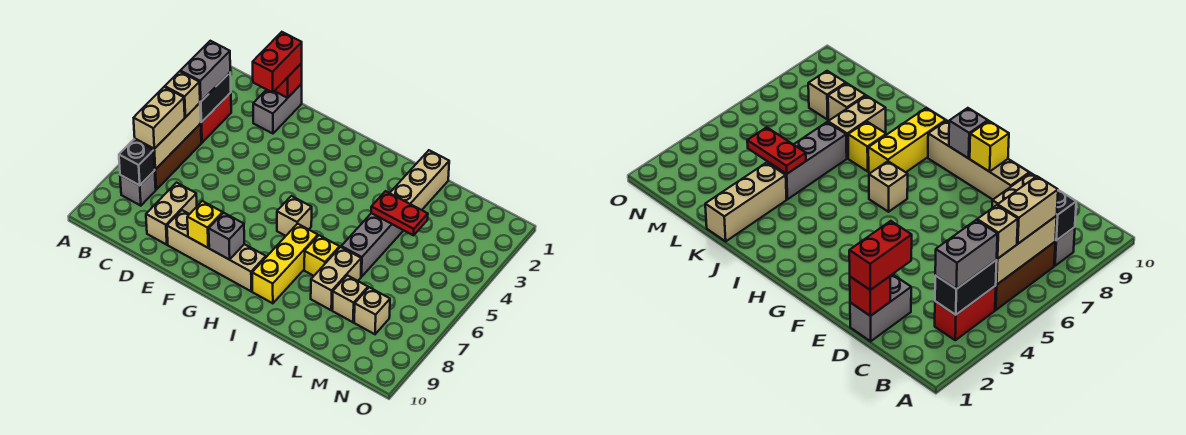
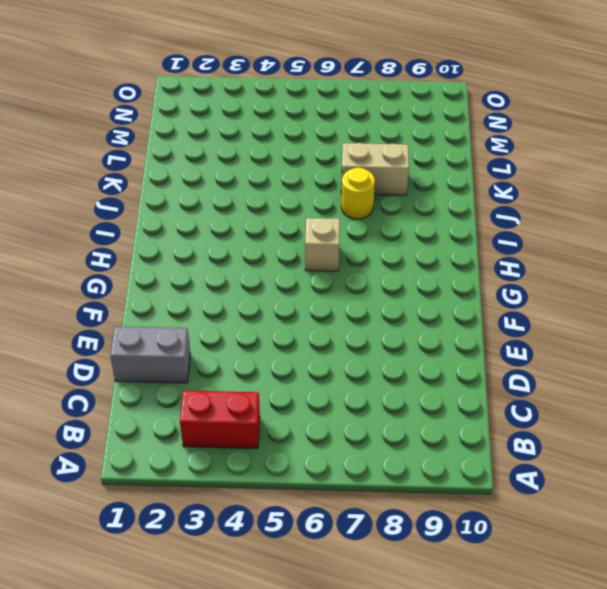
yellow 1x1 round brick [341,167,375,219] -> yellow 1x1 brick [304,235,340,276]
none -> brown 1x3 brick [155,124,201,189]
none -> grey 1x1 brick [120,171,156,206]
none -> tan 1x2 brick [146,183,197,245]

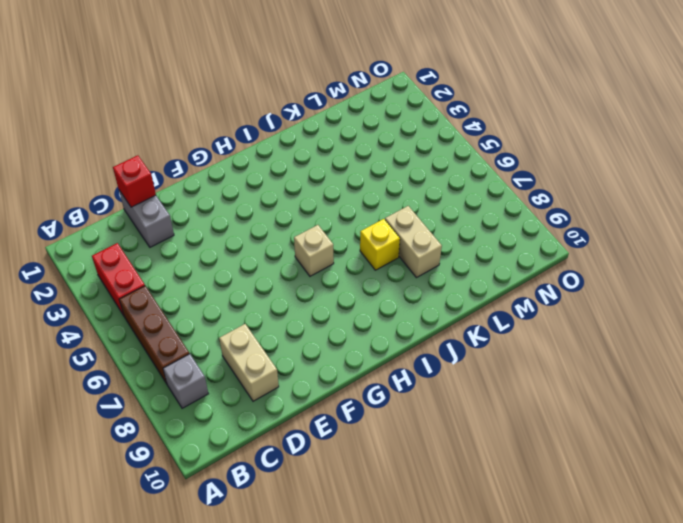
none -> tan 1x4 brick [167,210,266,291]
none -> yellow 1x3 brick [252,224,318,303]
none -> tan 1x3 brick [390,150,449,210]

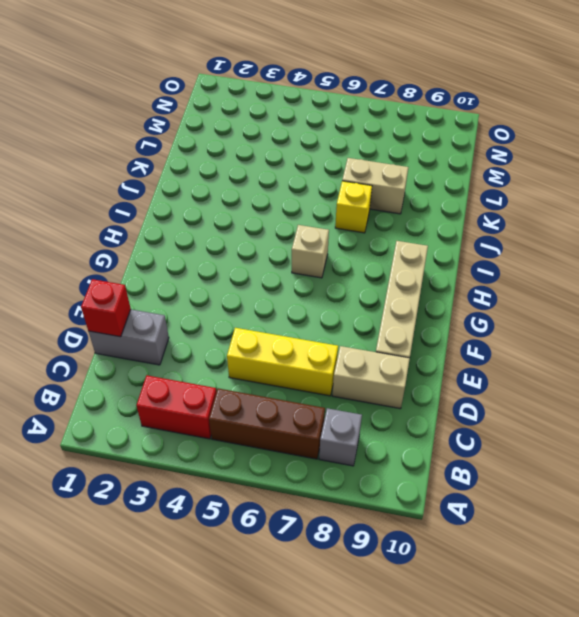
yellow 1x3 brick [227,328,338,396] -> yellow 1x3 brick moved to [252,224,318,303]
none -> tan 1x3 brick [390,150,449,210]
none -> grey 1x3 brick [341,213,404,277]
none -> tan 1x1 brick [332,275,368,322]

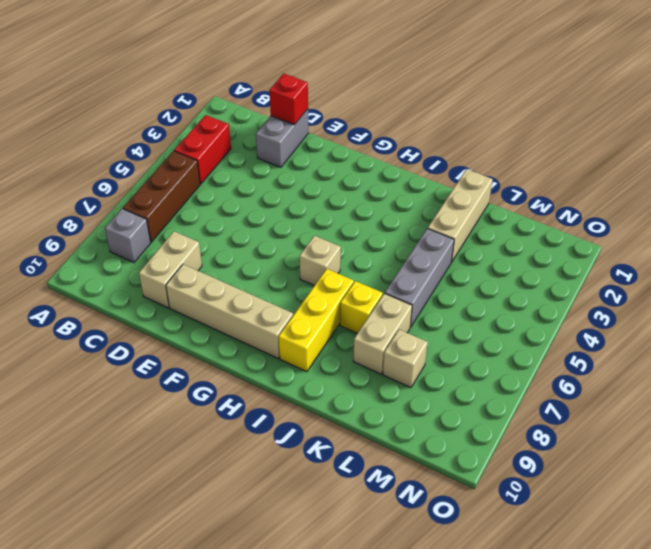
none -> tan 1x1 brick [354,287,390,334]
none -> black 1x2 brick [200,73,231,122]
none -> tan 1x3 brick [135,103,201,169]

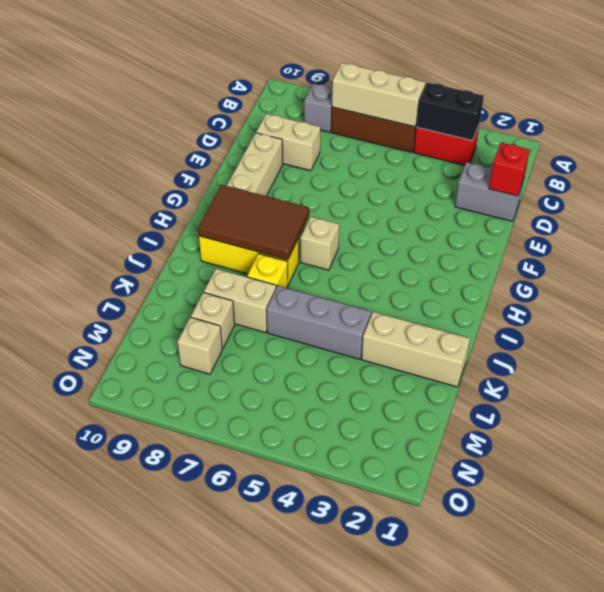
brown 2x3 tile [198,185,309,260] -> none
none -> black 1x1 brick [119,139,155,185]
none -> yellow 1x1 brick [187,201,223,248]
none -> grey 1x1 brick [209,213,244,260]

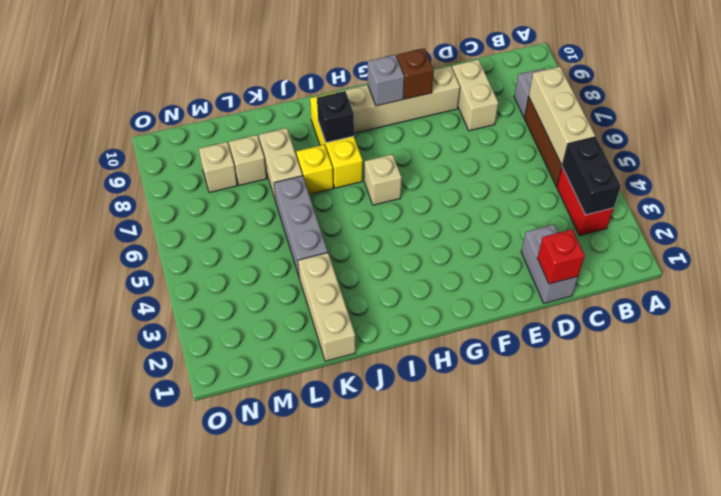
brown 1x1 brick [397,48,434,99] -> yellow 1x1 brick [187,201,223,248]
black 1x1 brick [317,91,354,143] -> black 1x1 brick moved to [119,139,155,185]
none -> red 1x2 plate [371,191,428,235]
none -> grey 1x2 brick [180,41,230,102]
none -> tan 1x1 brick [165,71,200,117]

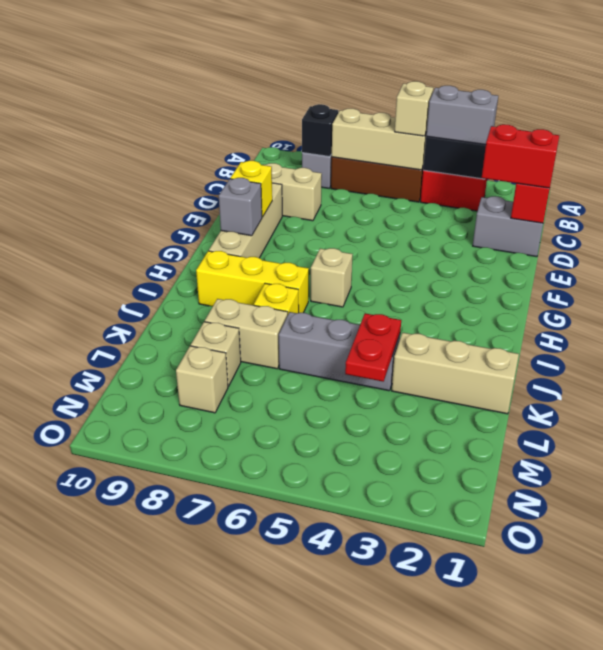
none -> tan 1x2 brick [134,87,185,149]

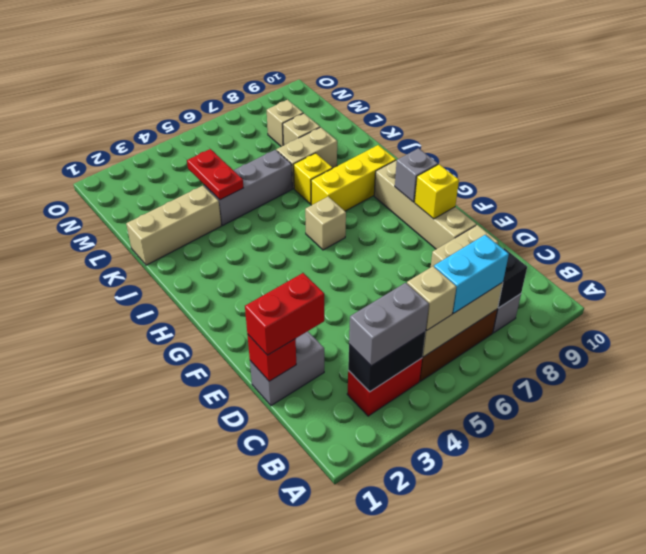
cyan 1x2 brick [434,235,509,313] -> tan 1x2 brick [134,87,185,149]

